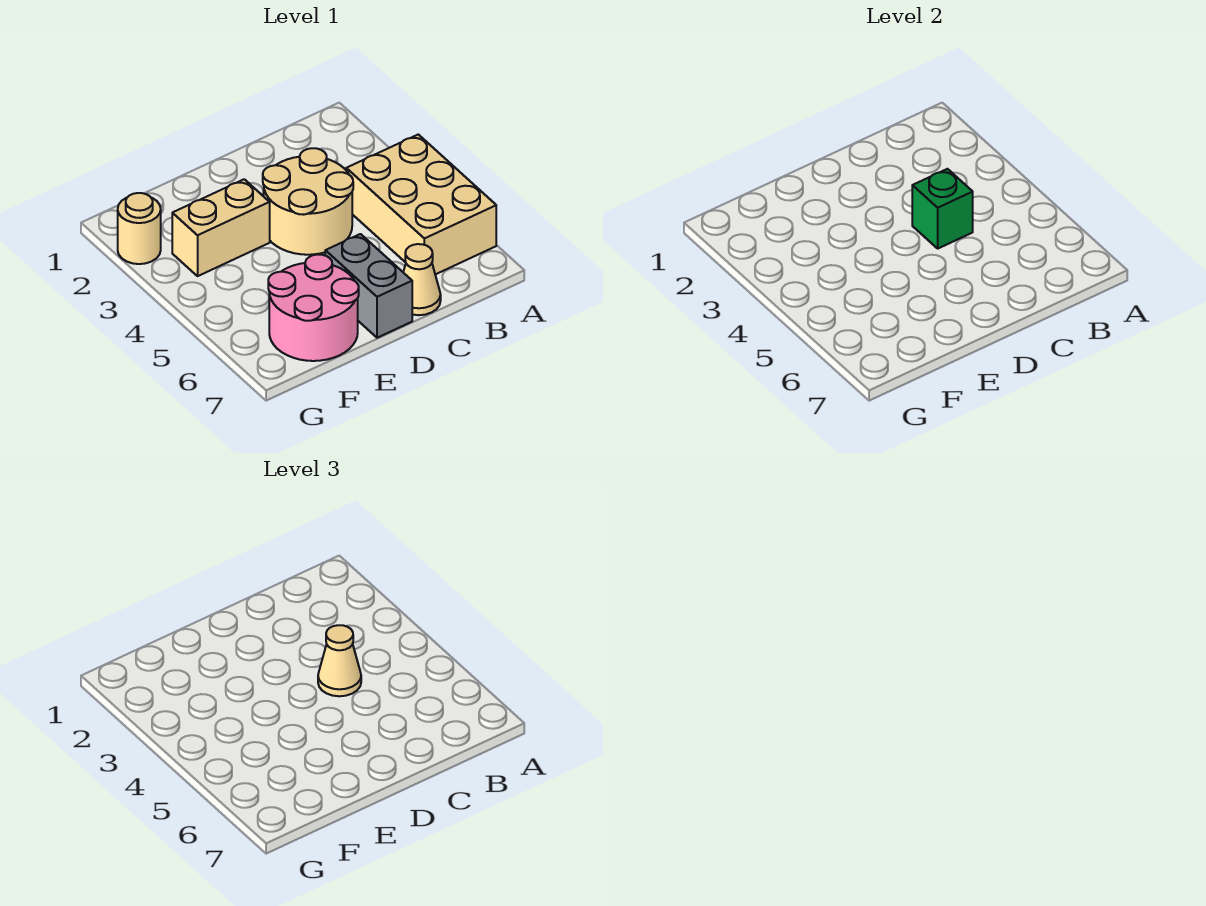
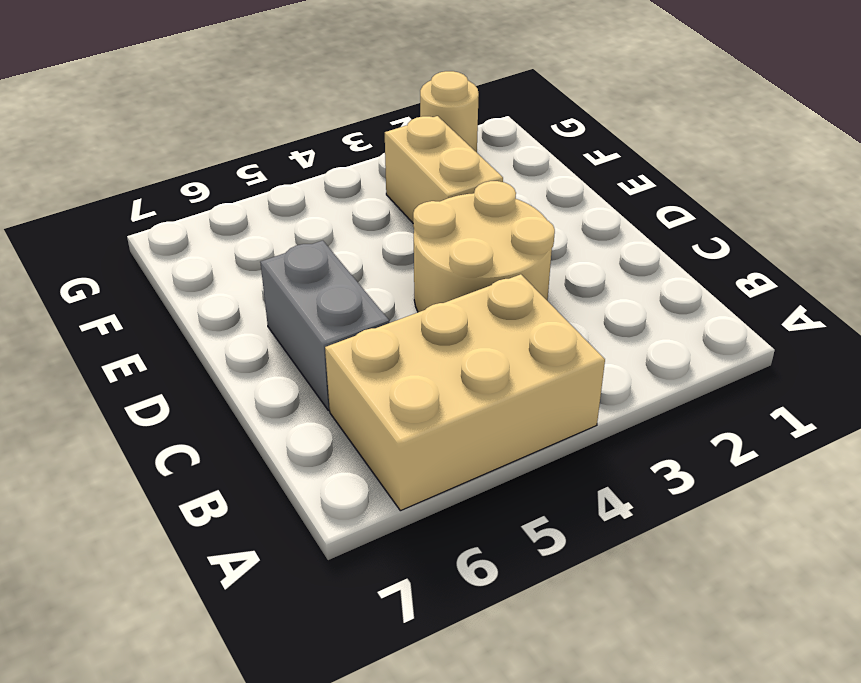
grey 1x2 brick [260,241,389,410] -> grey 1x2 brick turned to [325,234,412,338]
none -> tan 1x1 cone [403,244,441,315]
none -> pink 2x2 round brick [268,254,359,361]

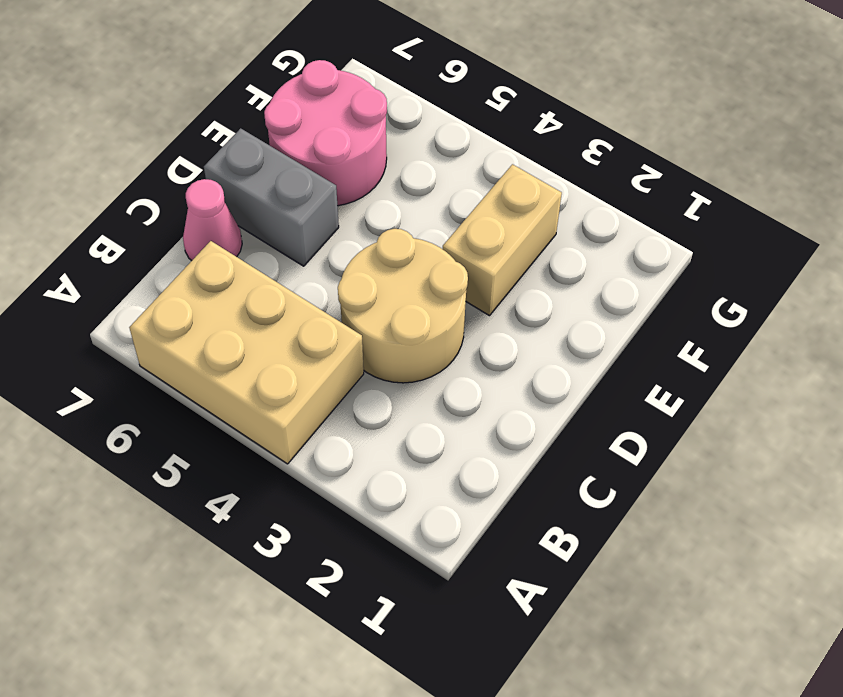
pink 1x1 cone [183,179,242,261] -> tan 1x1 cone [403,244,441,315]
none -> tan 1x1 round brick [118,193,161,264]
none -> green 1x1 brick [912,169,973,248]

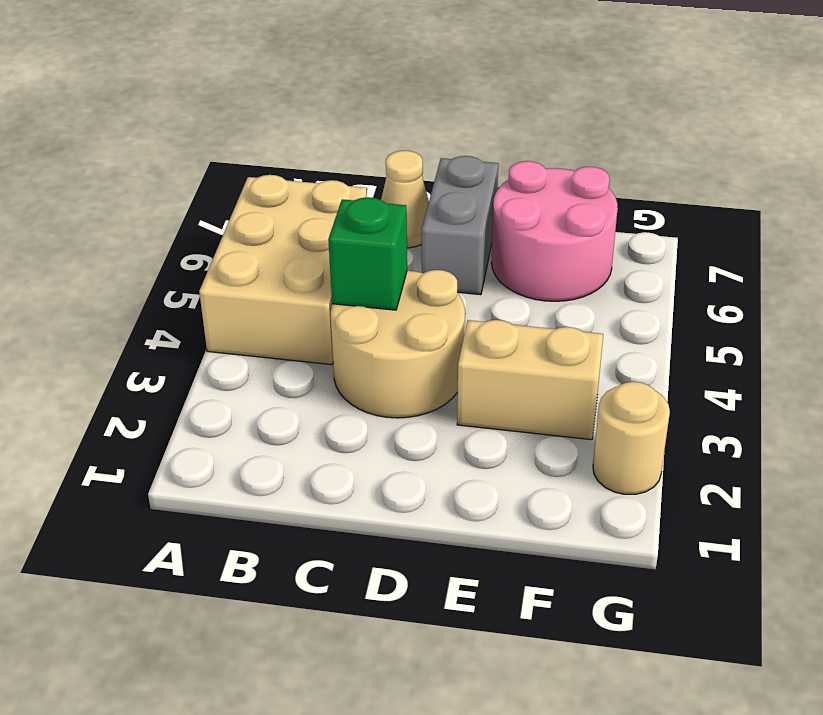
none -> tan 1x1 cone [318,625,361,696]

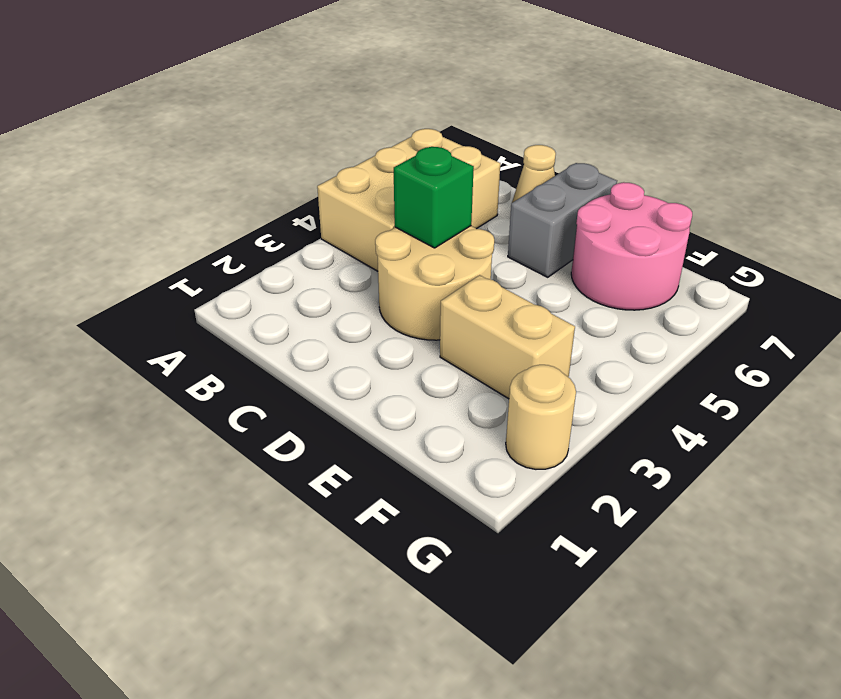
none -> tan 1x1 cone [318,625,361,696]

